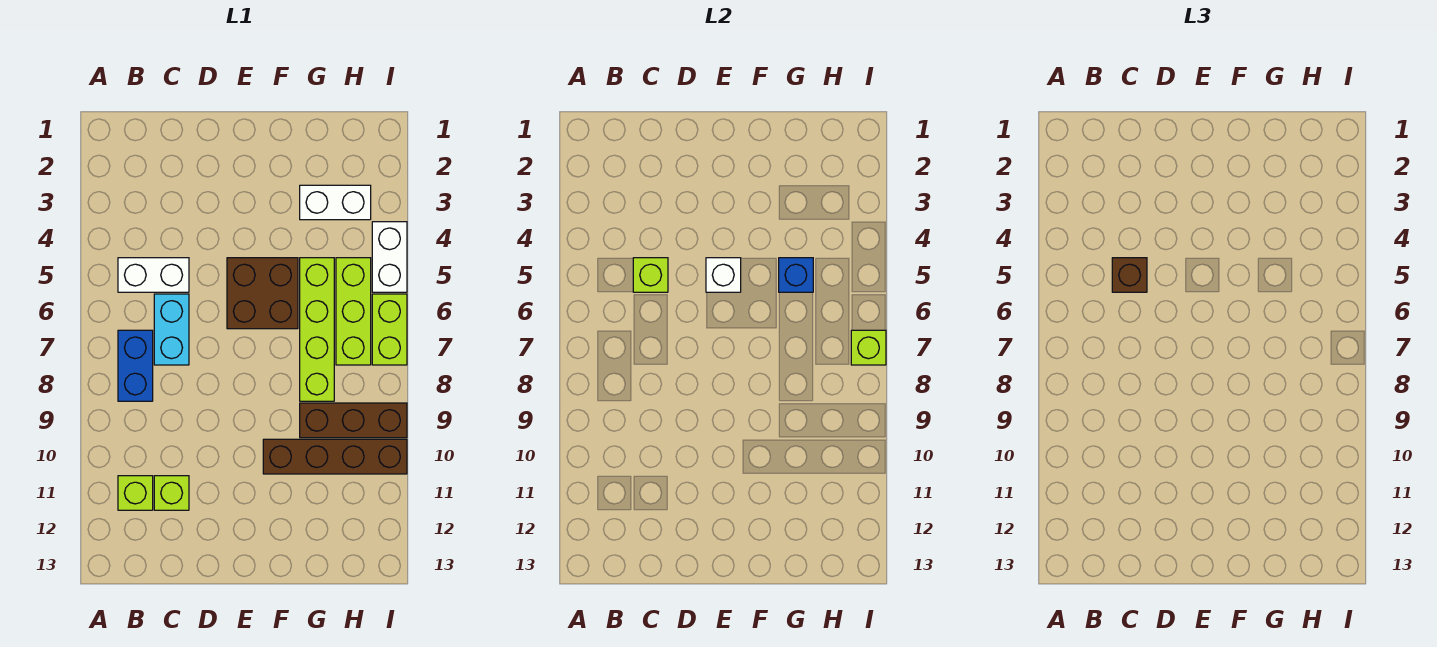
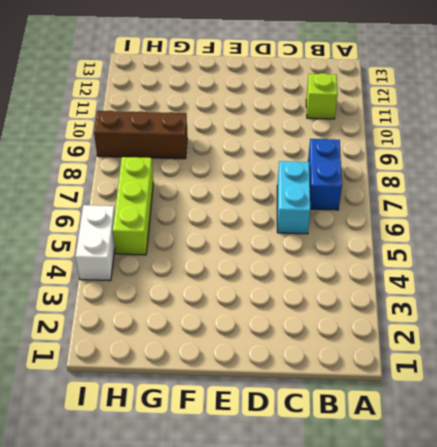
none -> white 1x2 brick [118,258,189,292]
none -> lime 1x1 brick [154,476,189,510]
none -> brown 2x2 brick [227,258,298,329]

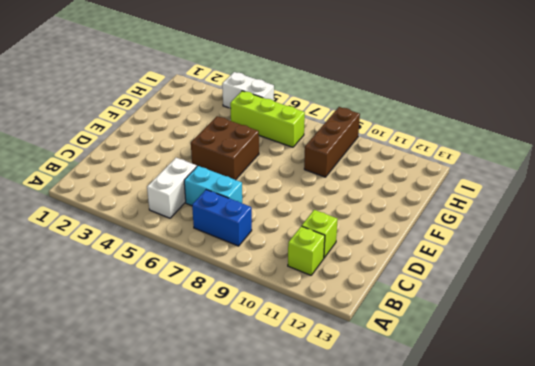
none -> brown 1x4 brick [263,439,407,474]
none -> white 1x2 brick [300,185,371,220]
none -> lime 1x4 brick [300,258,334,401]

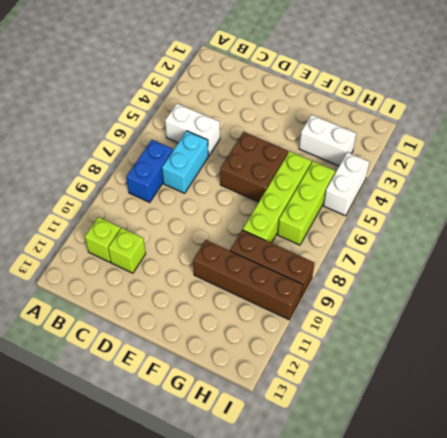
none -> lime 1x2 brick [372,294,407,365]
none -> lime 1x1 brick [633,258,668,292]
none -> white 1x1 brick [706,258,741,292]

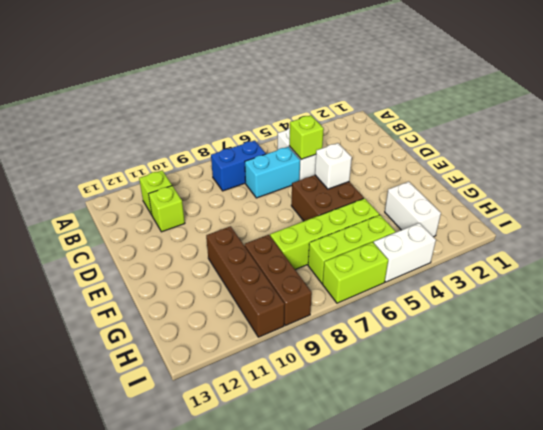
none -> blue 1x1 brick [779,258,813,292]
none -> lime 1x1 brick [851,330,886,365]
none -> brown 1x1 brick [1112,258,1147,292]

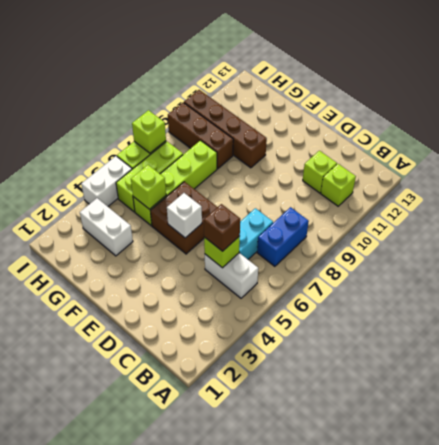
lime 1x1 brick [131,165,166,209] -> blue 1x1 brick [779,258,813,292]

